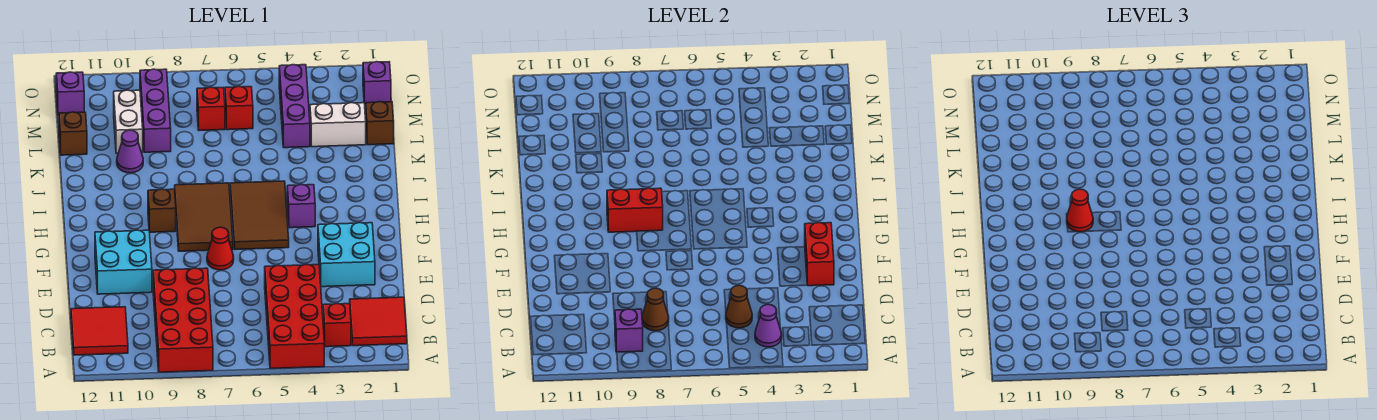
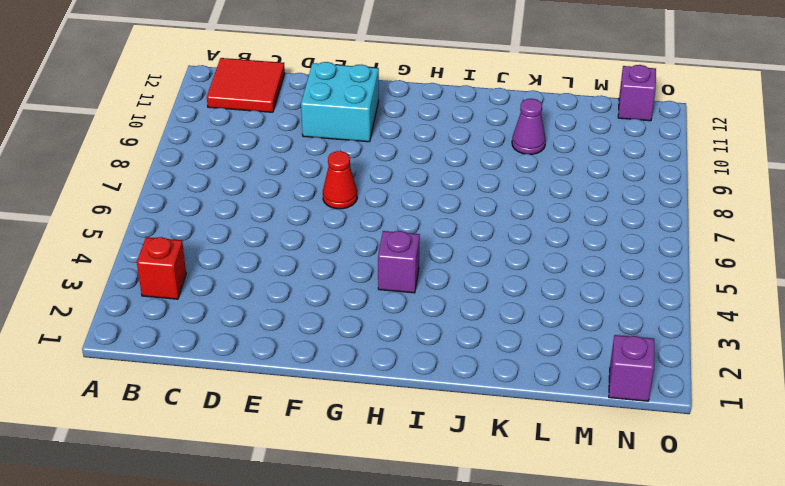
none -> red 2x4 brick [265,264,324,369]
none -> red 2x4 brick [153,268,213,372]
none -> red 2x2 tile [350,297,407,346]
none -> cyan 2x2 brick [318,223,375,287]

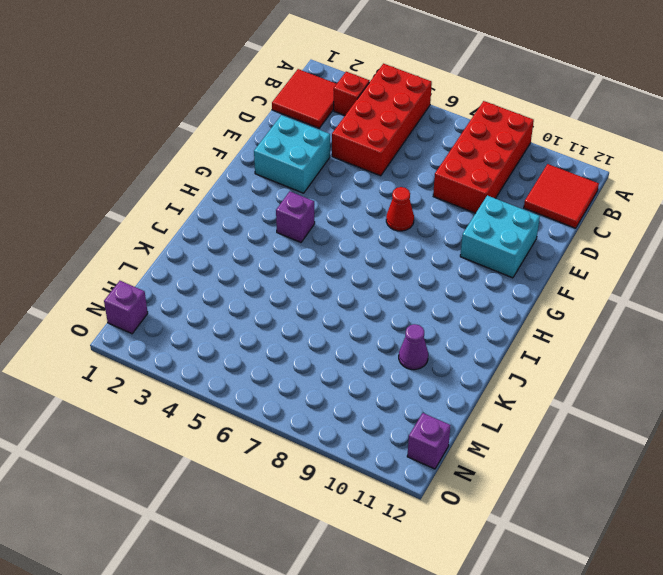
none -> brown 2x3 tile [230,181,289,249]
none -> brown 2x3 tile [175,183,233,251]
none -> brown 1x1 brick [148,189,176,232]
none -> brown 1x1 brick [366,102,394,145]

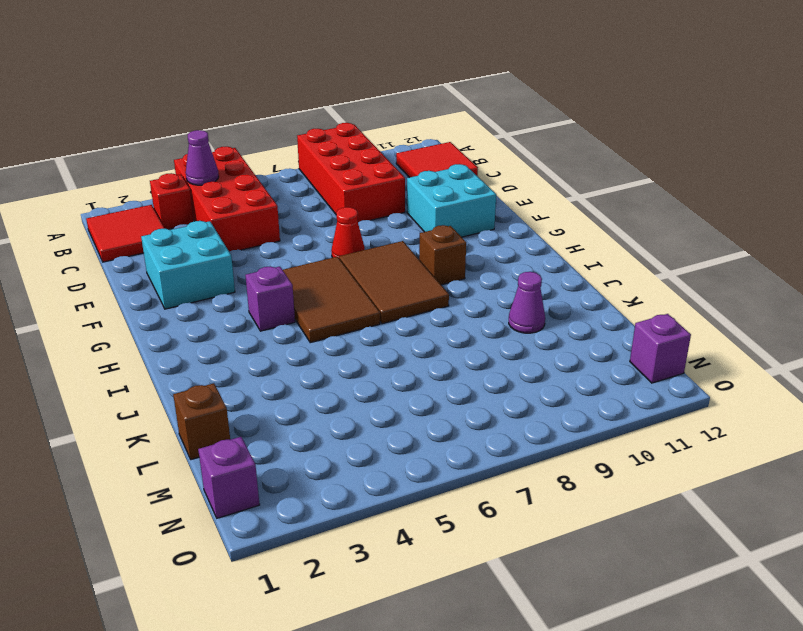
none -> white 1x2 brick [310,103,366,147]
none -> purple 1x3 brick [279,65,310,148]
none -> purple 1x3 brick [140,69,171,152]
none -> white 1x2 brick [114,90,143,153]

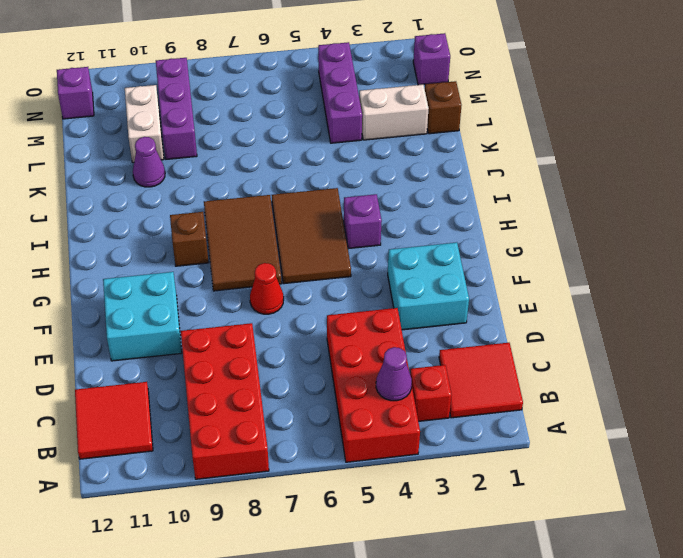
none -> brown 1x1 brick [59,112,87,155]
none -> red 1x1 brick [225,86,253,130]
none -> red 1x1 brick [197,87,225,130]
none -> purple 1x1 brick [615,309,643,352]

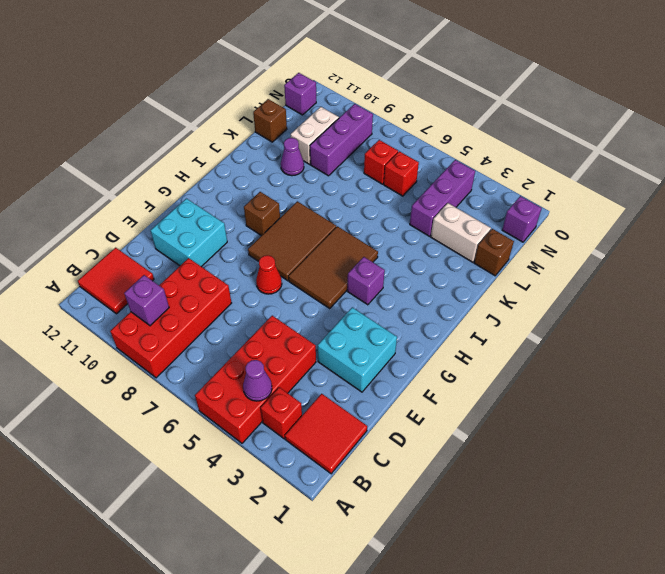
none -> brown 1x1 cone [726,285,752,328]
none -> brown 1x1 cone [642,288,669,331]
none -> red 1x2 brick [805,223,834,286]
none -> red 1x2 brick [607,188,663,232]

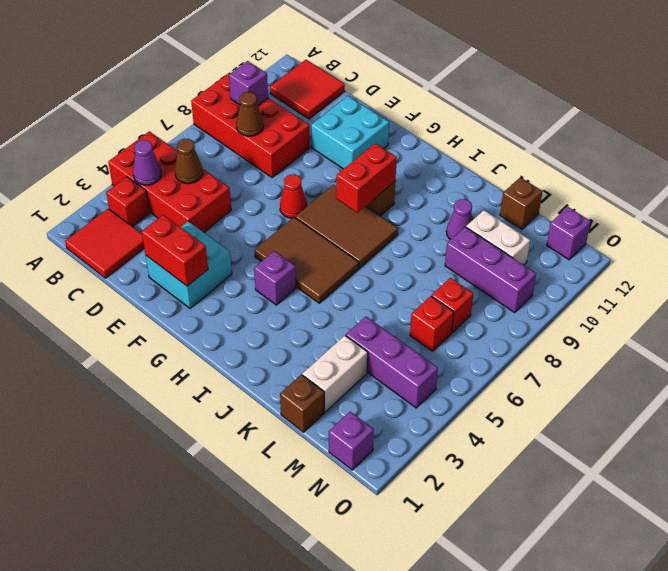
none -> red 1x1 cone [1067,189,1093,232]

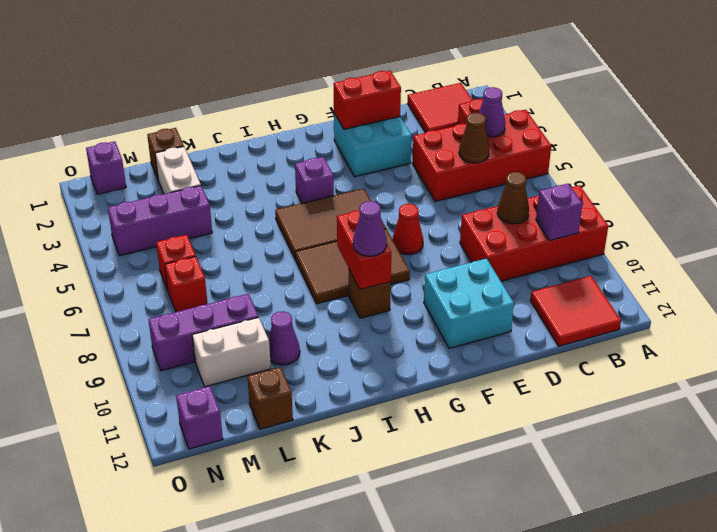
purple 1x1 cone [353,201,387,256] -> red 1x1 cone [1067,189,1093,232]

